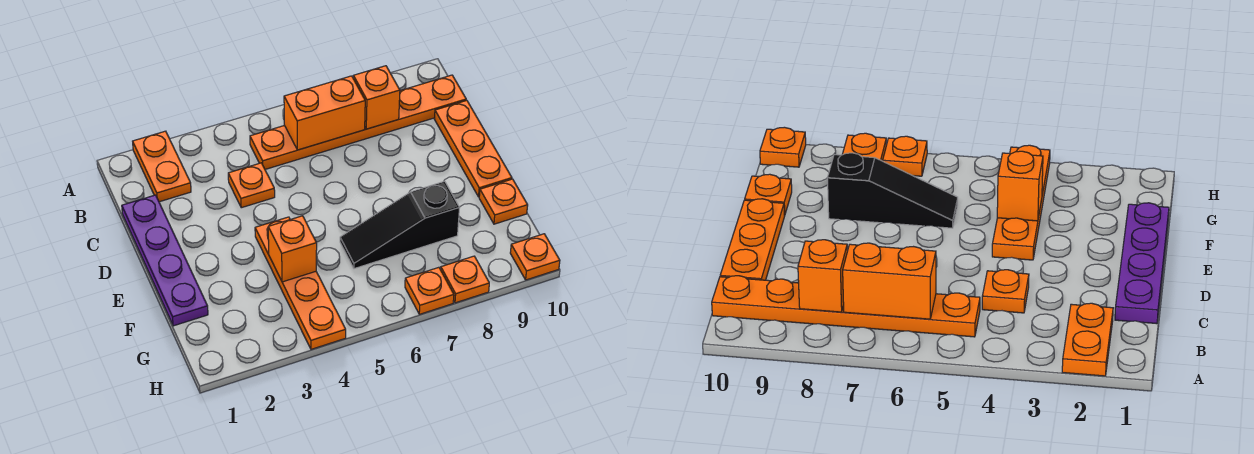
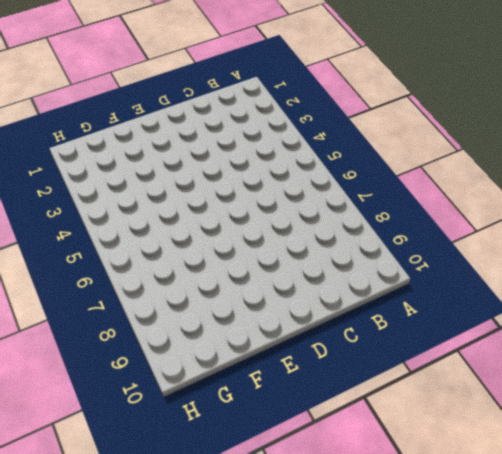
none -> orange 1x2 plate [133,131,191,202]
none -> orange 1x6 plate [250,75,466,169]
none -> purple 1x4 plate [122,195,208,326]

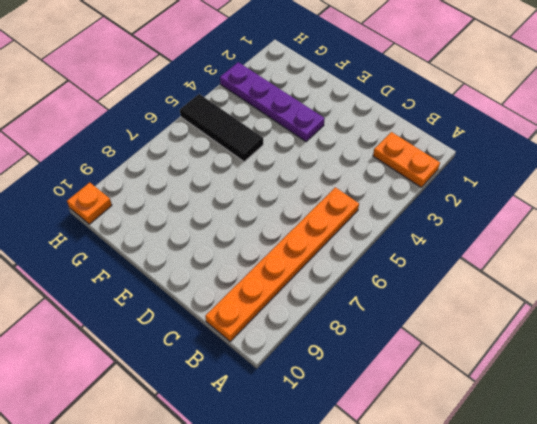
purple 1x4 plate [220,62,325,142] -> purple 1x4 plate moved to [122,195,208,326]
black 1x3 tile [180,94,263,162] -> none
none -> orange 1x1 plate [228,163,275,208]
none -> orange 1x3 plate [434,100,512,197]
none -> orange 1x4 plate [255,217,346,349]

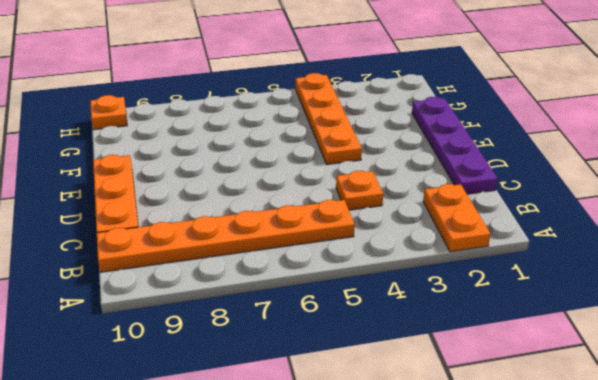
none -> black 1x3 slope [340,181,460,269]
none -> orange 1x1 plate [479,179,528,224]
none -> orange 1x1 plate [405,267,454,314]

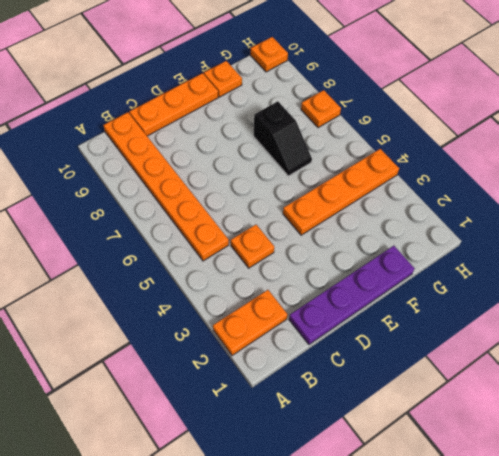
black 1x2 slope [254,101,312,176] -> black 1x3 slope [340,181,460,269]
none -> orange 1x1 plate [441,256,489,303]
none -> orange 1x2 brick [284,76,365,150]
none -> orange 1x1 brick [353,66,400,129]

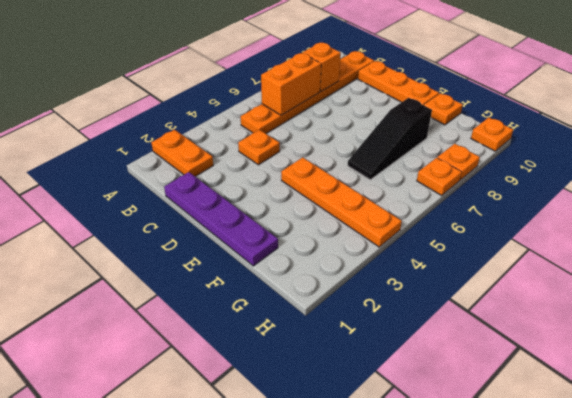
none -> orange 1x1 brick [268,216,317,282]

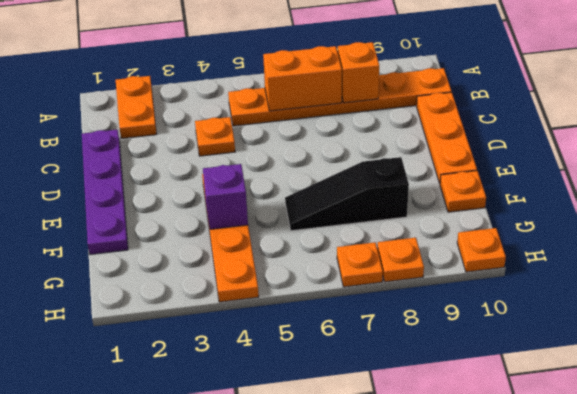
purple 1x1 brick [203,164,248,229] -> orange 1x1 brick [268,216,317,282]

